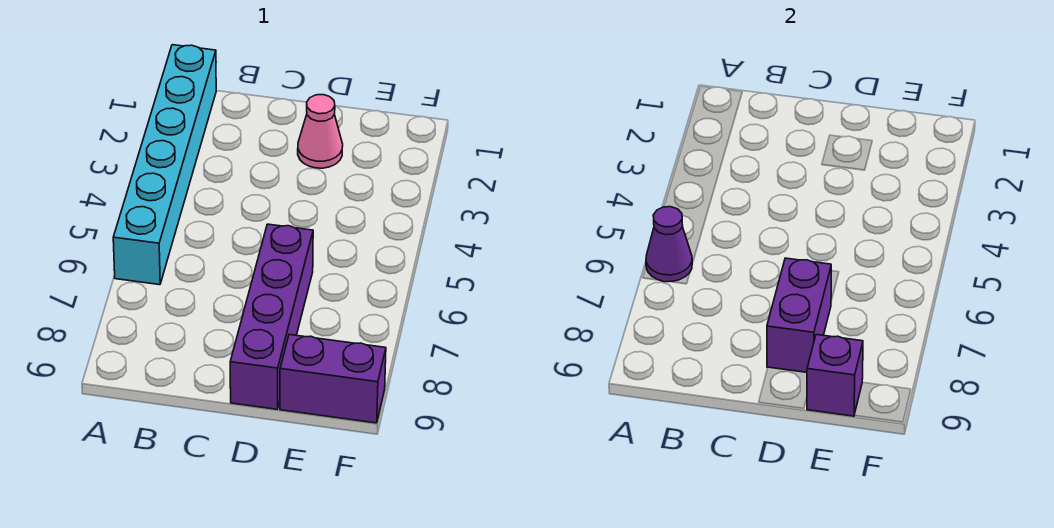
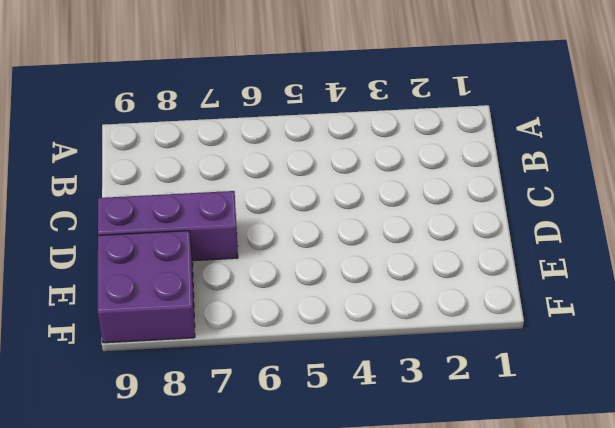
purple 1x3 brick [98,191,238,261] -> purple 1x4 brick [230,224,313,409]
purple 2x2 brick [98,231,195,343] -> purple 1x2 brick [280,335,386,423]
none -> cyan 1x6 brick [113,45,216,285]
none -> pink 1x1 cone [298,95,343,168]

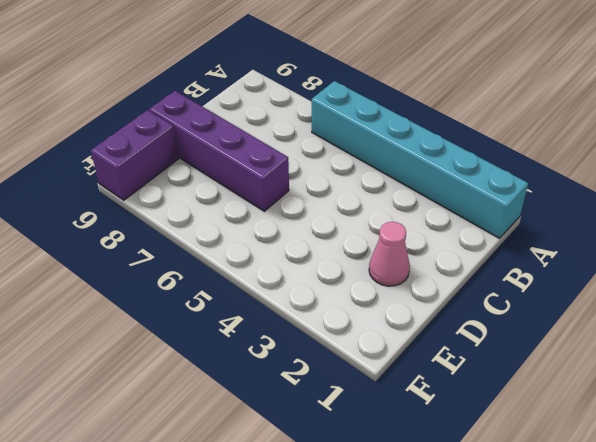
none -> purple 1x1 cone [646,207,692,282]
none -> purple 1x2 brick [767,258,831,372]

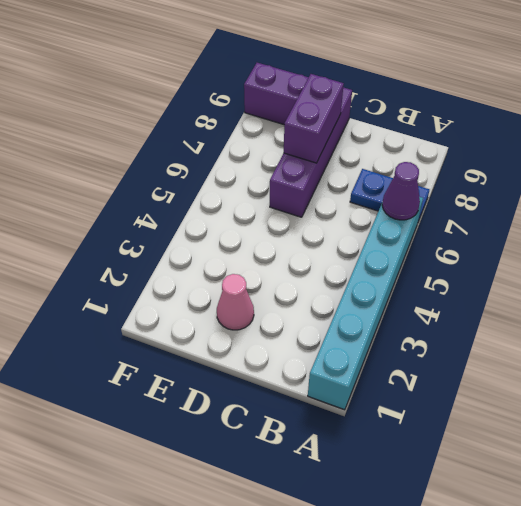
blue 1x2 plate [350,169,429,221] -> none
none -> purple 1x1 brick [807,335,863,416]

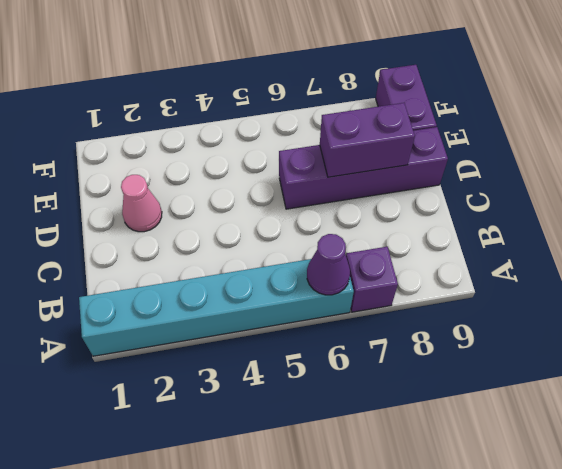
purple 1x1 brick [346,247,398,312] -> purple 1x1 brick moved to [807,335,863,416]

